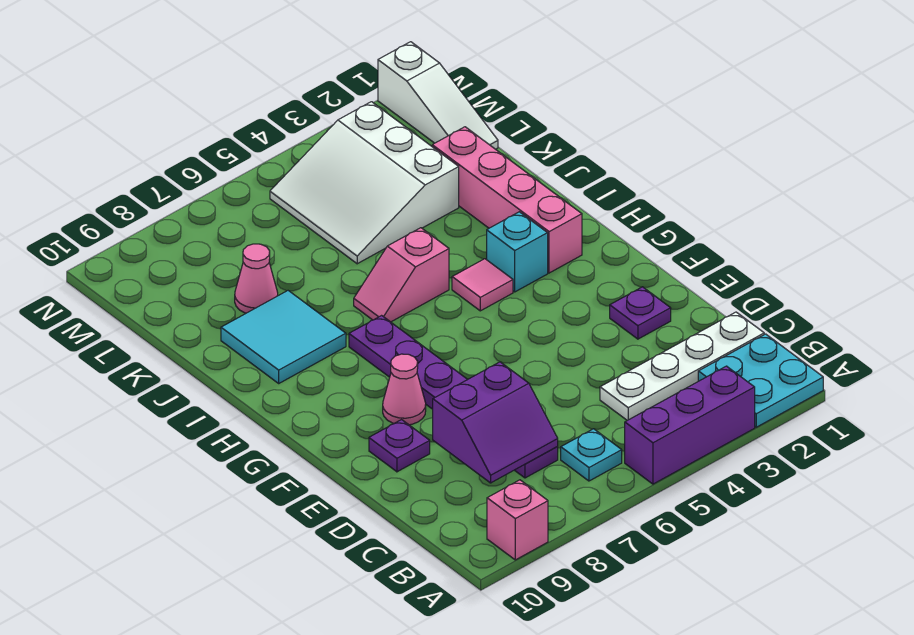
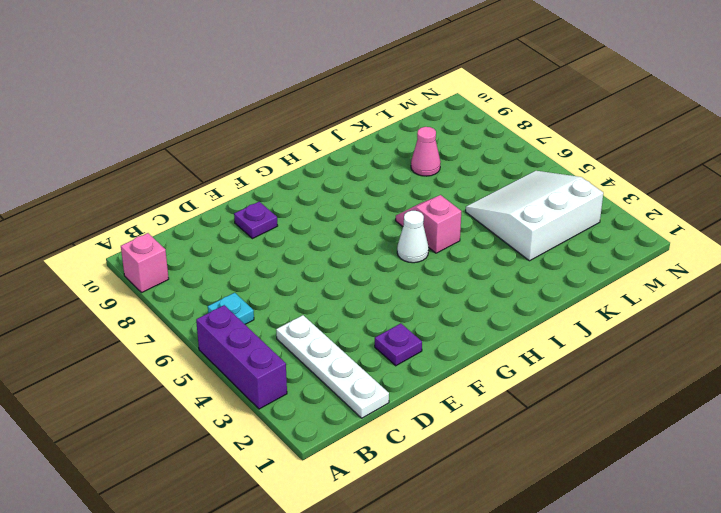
white 1x1 cone [397,211,429,263] -> none
none -> cyan 2x2 plate [698,334,823,427]
none -> purple 1x6 plate [349,316,558,478]
none -> pink 1x1 cone [383,354,426,425]

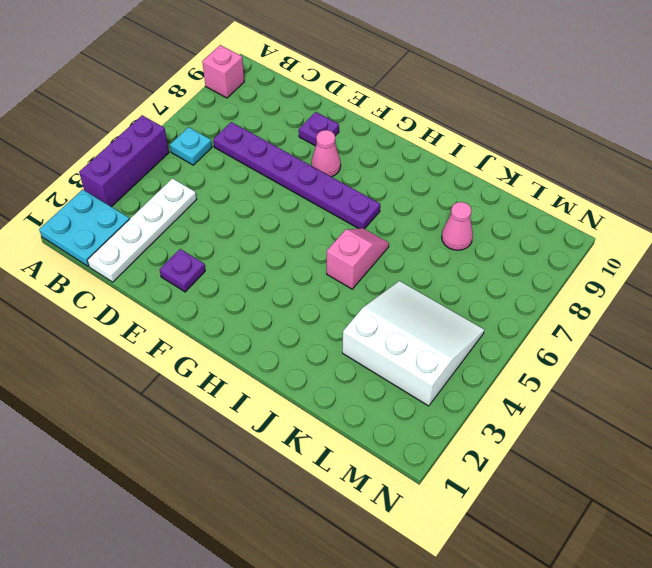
none -> pink 1x4 brick [432,127,582,273]
none -> cyan 1x1 brick [487,212,548,292]
none -> pink 1x1 tile [452,259,513,311]

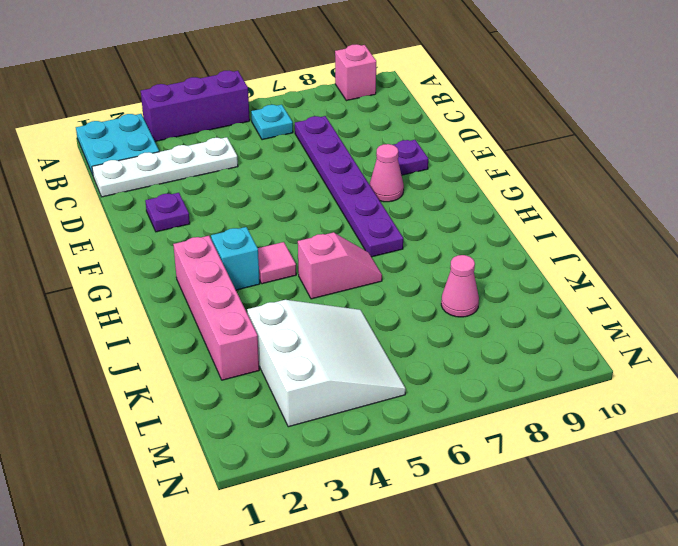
none -> cyan 2x2 tile [221,291,346,383]
none -> white 1x3 slope [378,42,498,149]
none -> purple 2x2 slope [433,362,558,483]

